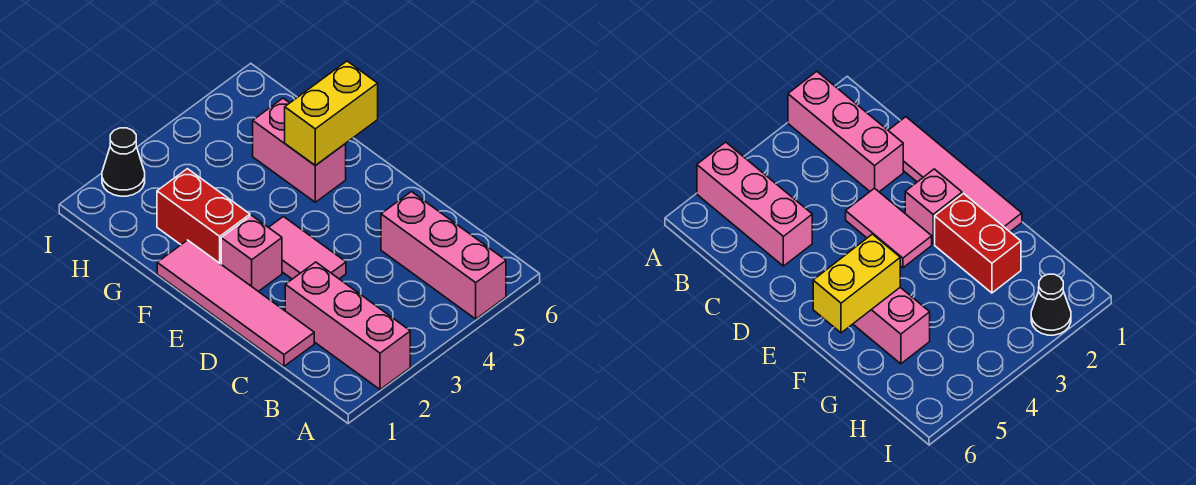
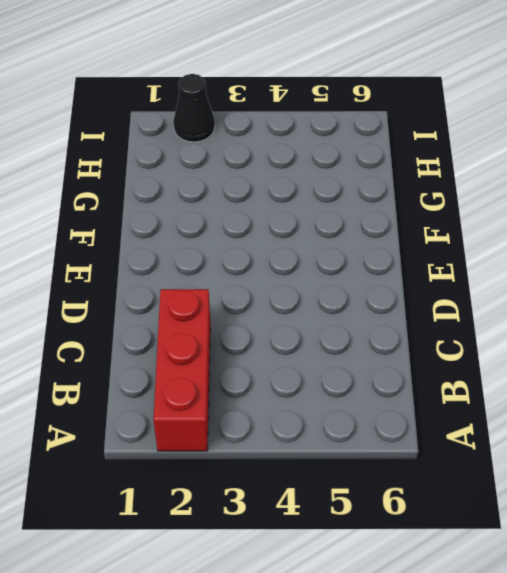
red 1x3 brick [153,289,210,451] -> pink 1x3 brick [285,262,410,390]
none -> pink 1x3 brick [381,192,506,319]
none -> pink 1x4 tile [157,240,314,366]

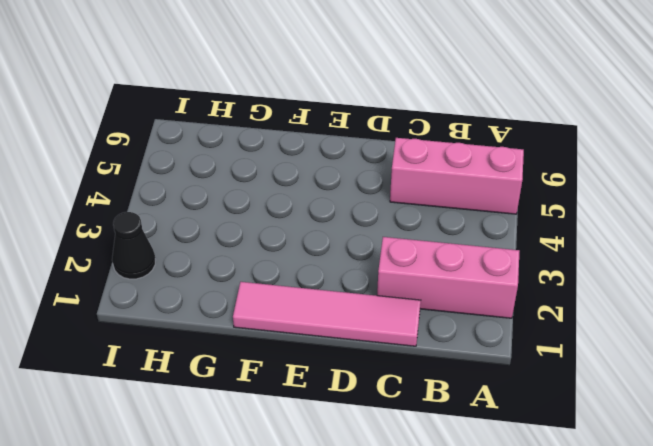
none -> pink 1x2 tile [269,217,346,279]
none -> pink 1x1 brick [221,215,282,291]

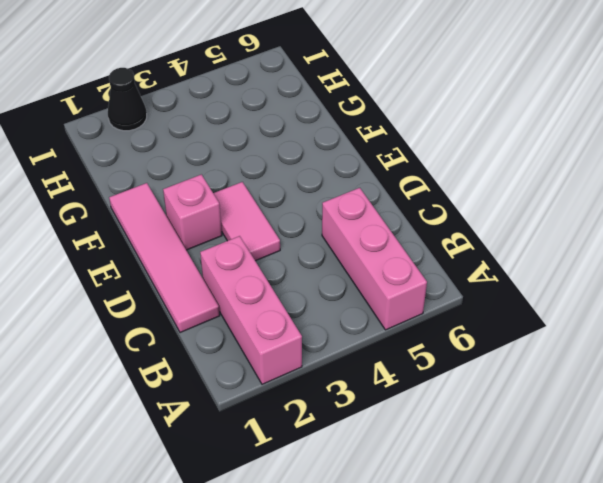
none -> red 1x2 brick [157,169,250,264]
none -> pink 1x2 brick [253,98,346,202]

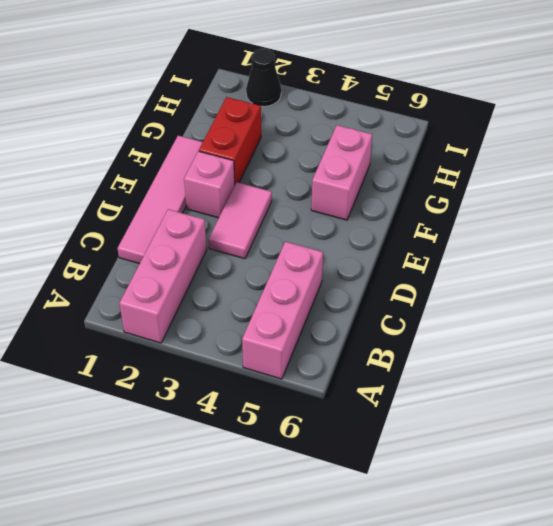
none -> yellow 1x2 brick [285,61,378,165]

